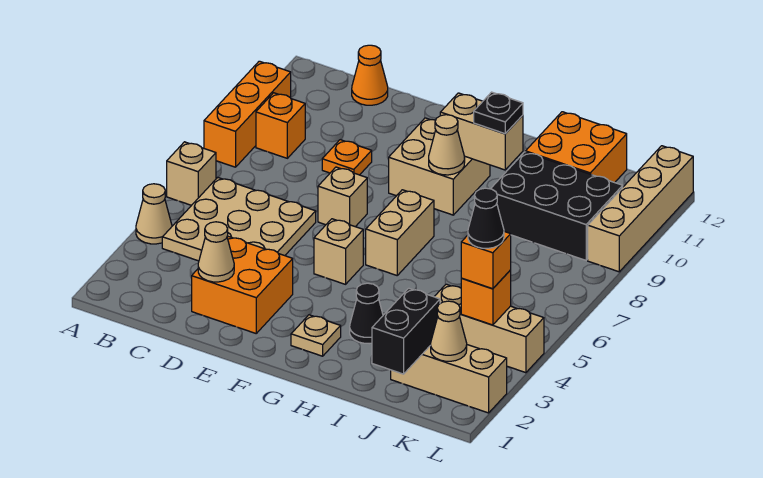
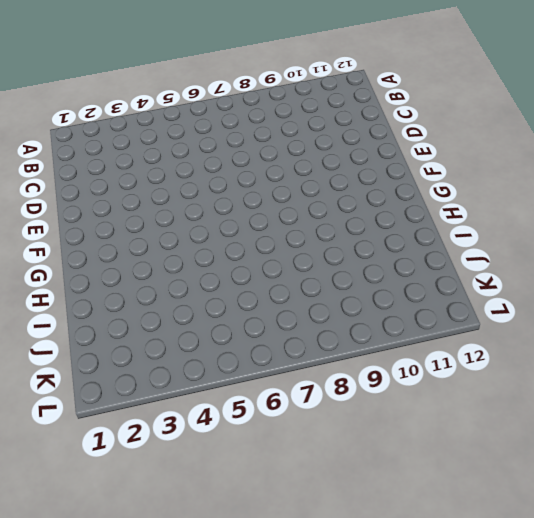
none -> tan 1x1 cone [136,184,172,244]
none -> tan 1x1 brick [167,142,216,205]
none -> orange 1x3 brick [204,61,291,167]

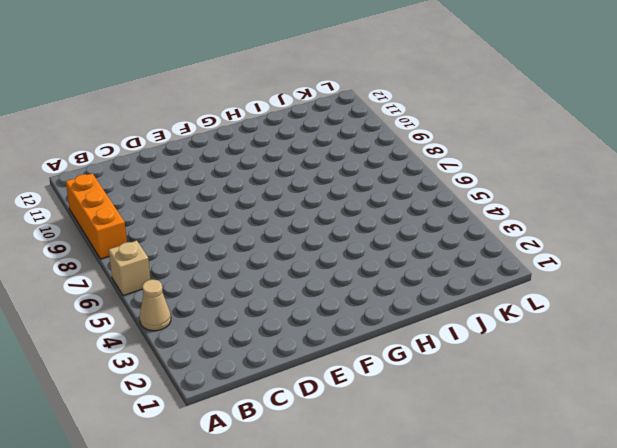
none -> tan 3x3 plate [162,177,316,261]
none -> orange 1x1 brick [256,93,305,158]
none -> orange 1x1 cone [352,45,388,105]

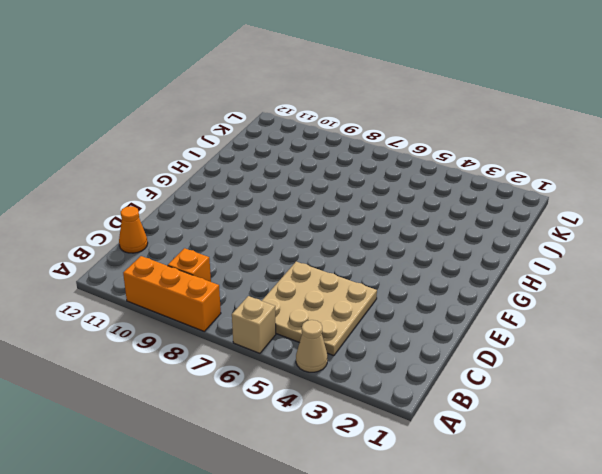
none -> orange 2x2 brick [192,236,293,333]
none -> orange 1x1 plate [322,140,372,175]
none -> tan 1x1 brick [318,167,367,227]

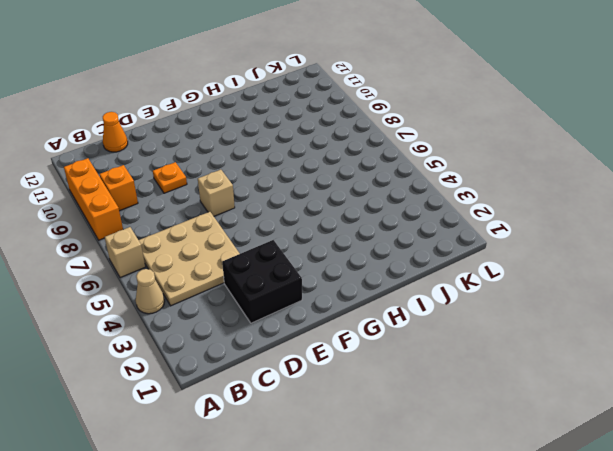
black 2x2 brick [222,240,302,323] -> orange 2x2 brick [192,236,293,333]
none -> tan 1x1 brick [314,219,363,284]
none -> tan 2x2 brick [389,118,490,215]
none -> tan 1x1 plate [291,315,341,356]

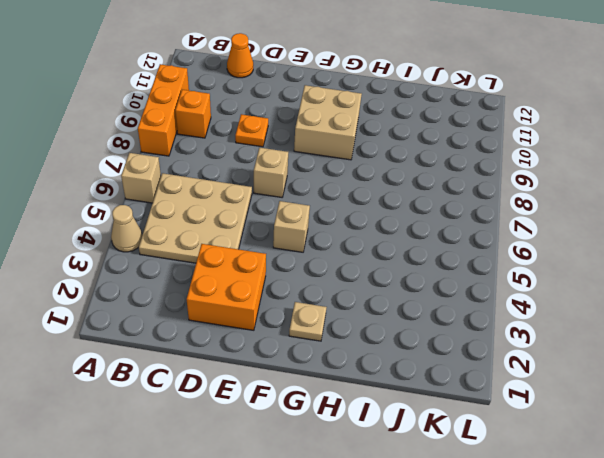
none -> tan 1x2 brick [366,190,434,275]
none -> black 1x1 cone [350,283,383,344]
none -> black 2x3 brick [491,152,623,260]

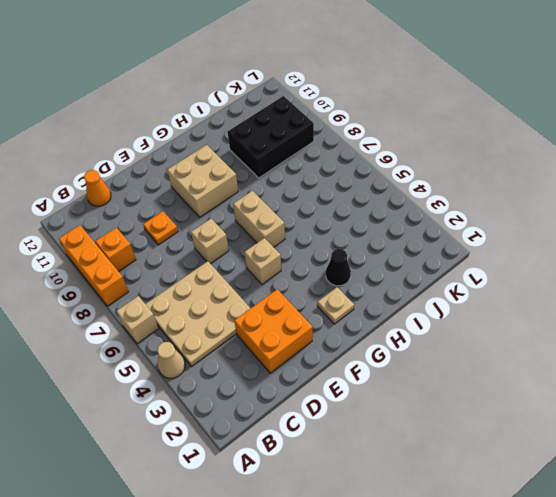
none -> orange 2x2 brick [526,112,627,183]
none -> tan 1x3 brick [391,345,507,413]
none -> tan 1x3 brick [434,284,544,373]

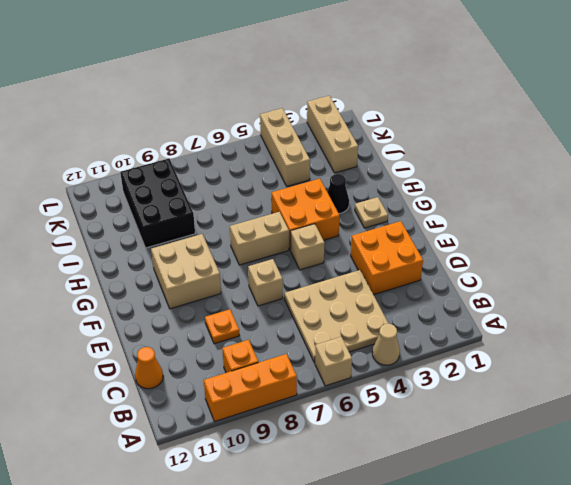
orange 2x2 brick [272,179,340,249] -> orange 2x2 brick moved to [526,112,627,183]
none -> tan 1x4 brick [588,146,693,272]
none -> tan 1x1 cone [198,222,234,282]
none -> tan 1x1 cone [429,115,465,175]

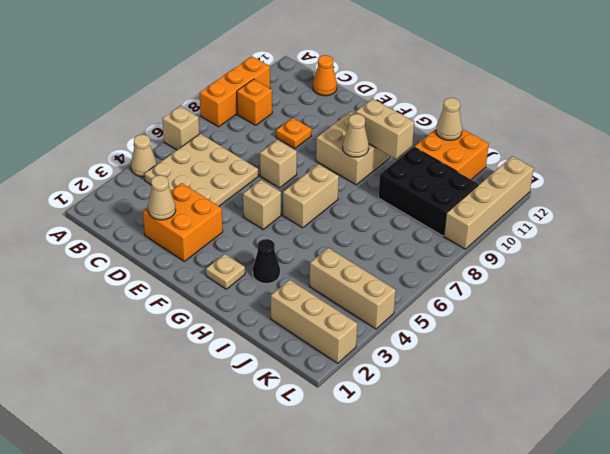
tan 1x1 cone [436,98,462,140] -> tan 1x1 cone moved to [431,301,467,361]
none -> black 1x2 brick [372,288,440,374]
none -> orange 1x1 brick [461,270,511,325]
none -> black 1x1 plate [474,92,523,134]

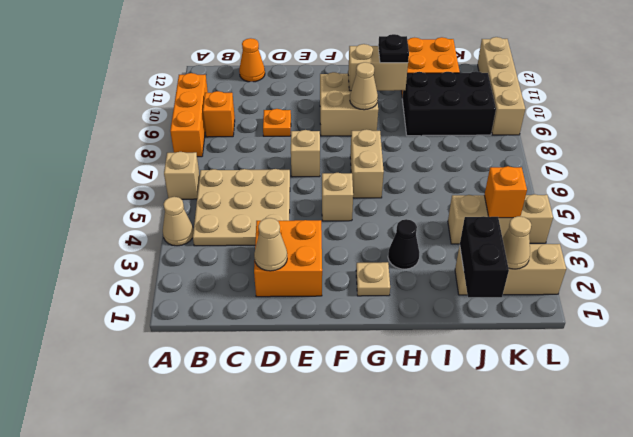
none -> orange 1x1 brick [461,232,511,289]
none -> black 1x1 cone [468,188,504,248]

